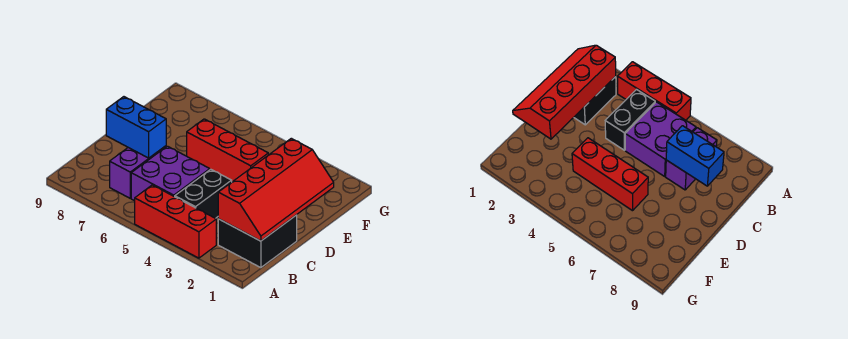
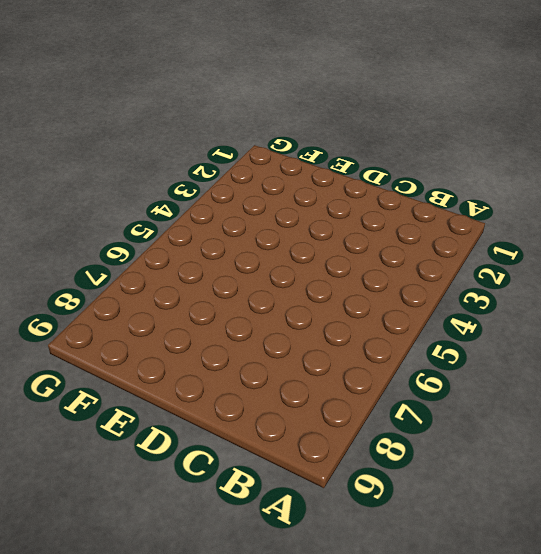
none -> red 1x3 brick [135,185,216,258]
none -> black 2x2 brick [218,215,297,268]

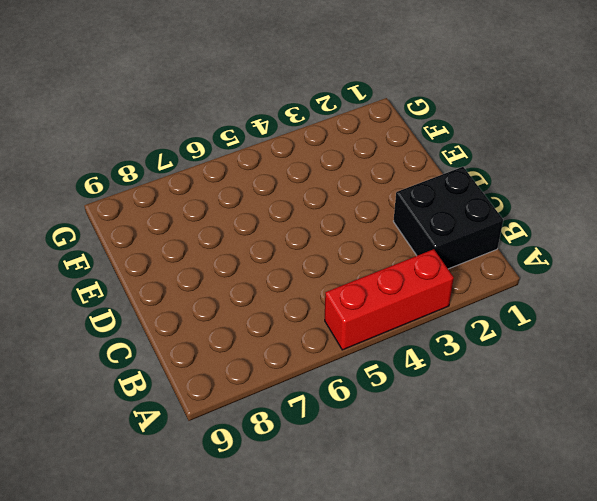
none -> black 1x2 brick [175,169,232,218]
none -> purple 2x2 brick [131,146,210,201]

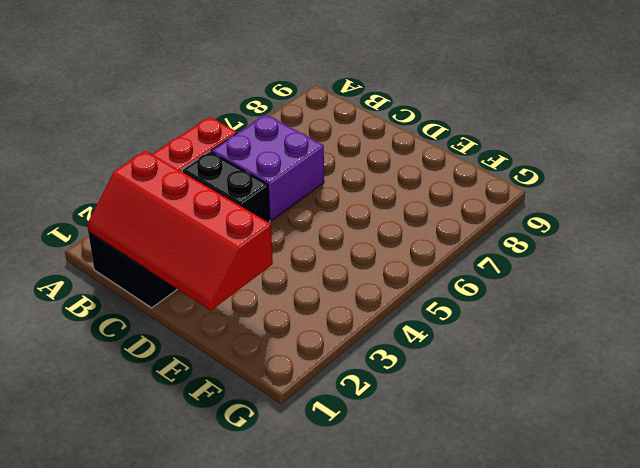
none -> purple 1x2 brick [110,146,166,198]
none -> red 1x3 brick [187,119,268,182]

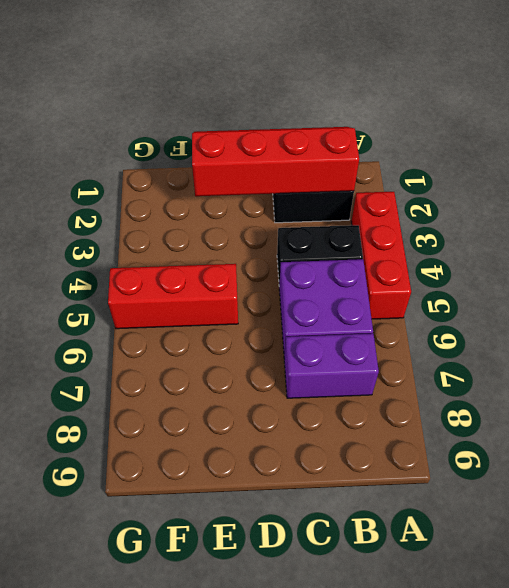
red 1x3 brick [108,264,238,329] -> red 1x3 brick turned to [187,119,268,182]
none -> blue 1x2 brick [106,97,166,158]

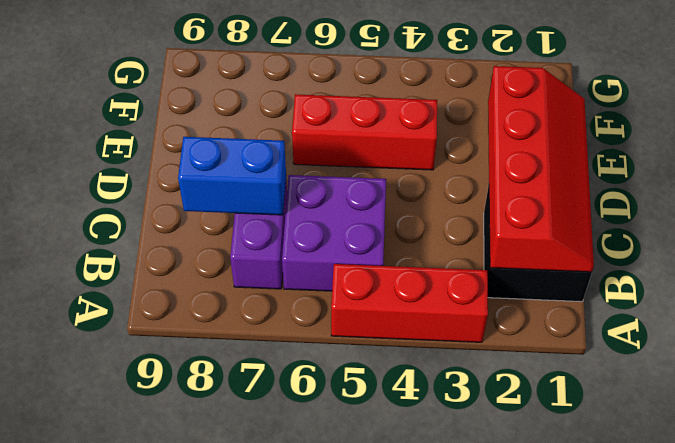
none -> black 1x2 brick [175,169,232,218]

